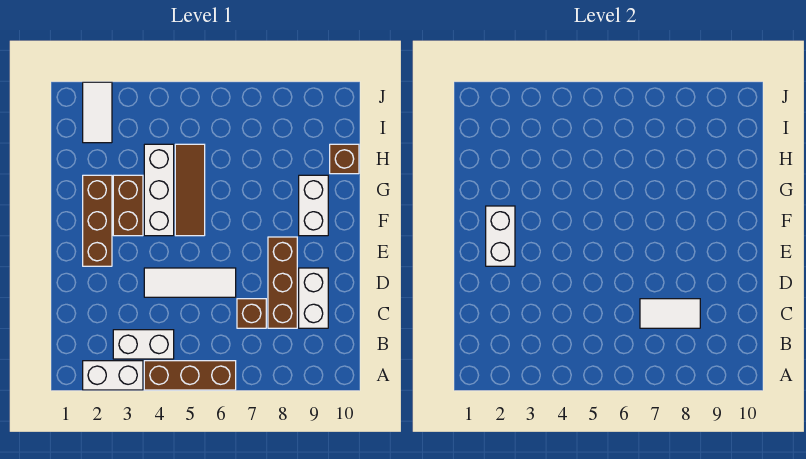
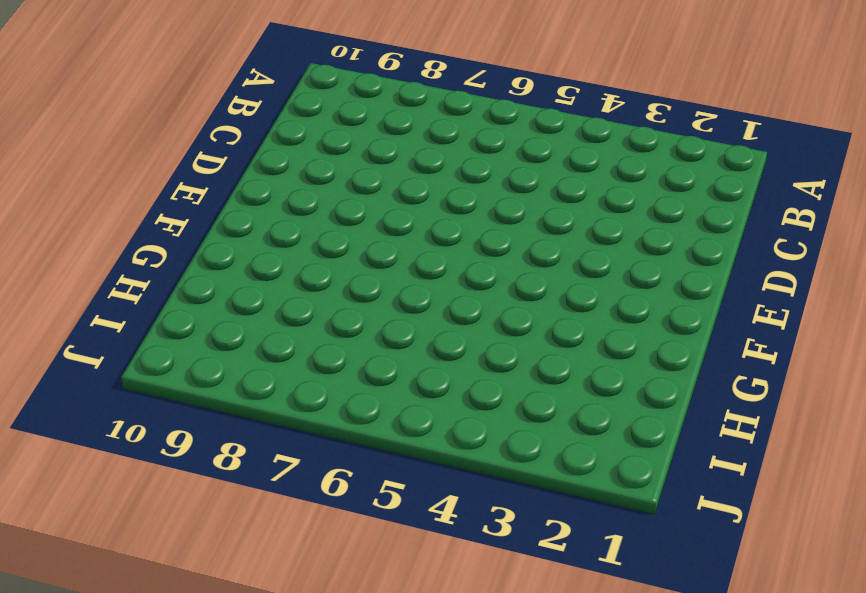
none -> white 1x2 brick [83,361,143,390]
none -> brown 1x3 brick [144,361,236,390]
none -> white 1x2 brick [113,330,174,359]

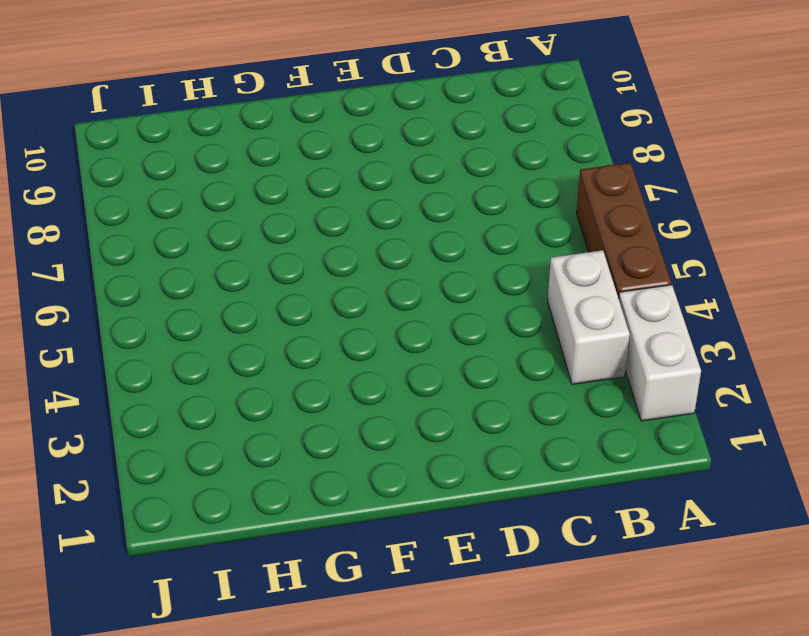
none -> brown 1x1 brick [237,299,266,328]
none -> brown 1x3 brick [268,237,297,328]
none -> white 1x2 brick [299,268,328,328]

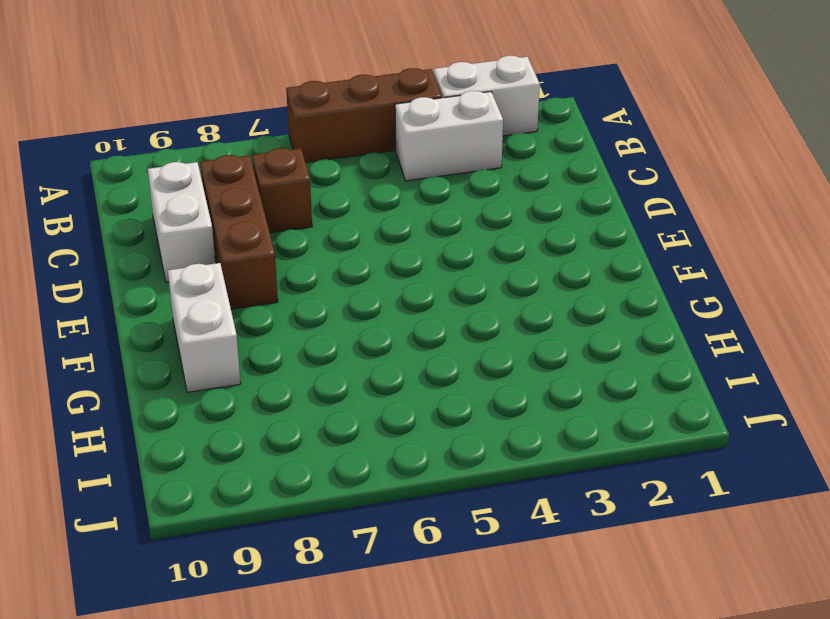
none -> white 1x3 tile [144,268,236,297]
none -> brown 1x3 brick [83,175,112,266]
none -> brown 1x2 brick [113,175,143,236]

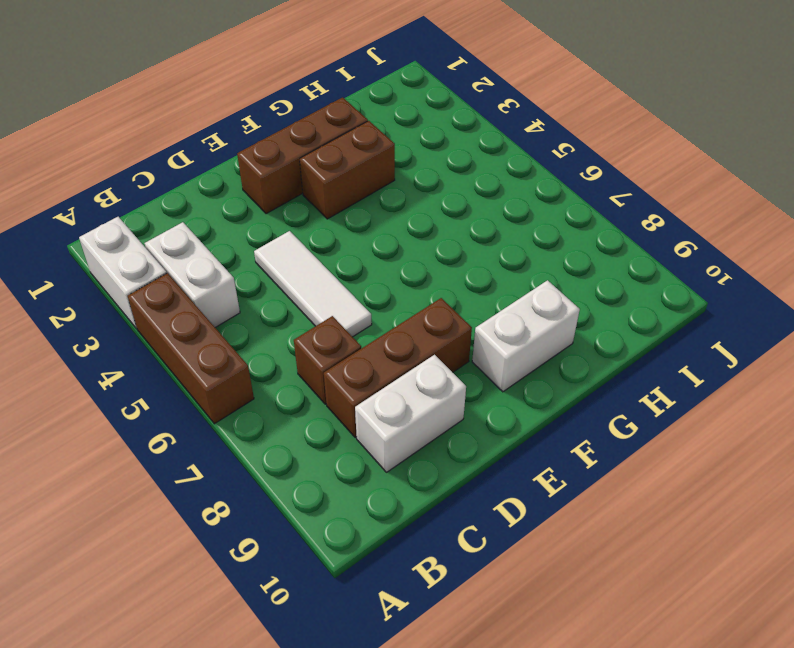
none -> white 1x3 brick [144,144,174,236]
none -> brown 1x3 tile [175,144,205,236]
none -> brown 1x1 brick [330,144,359,174]

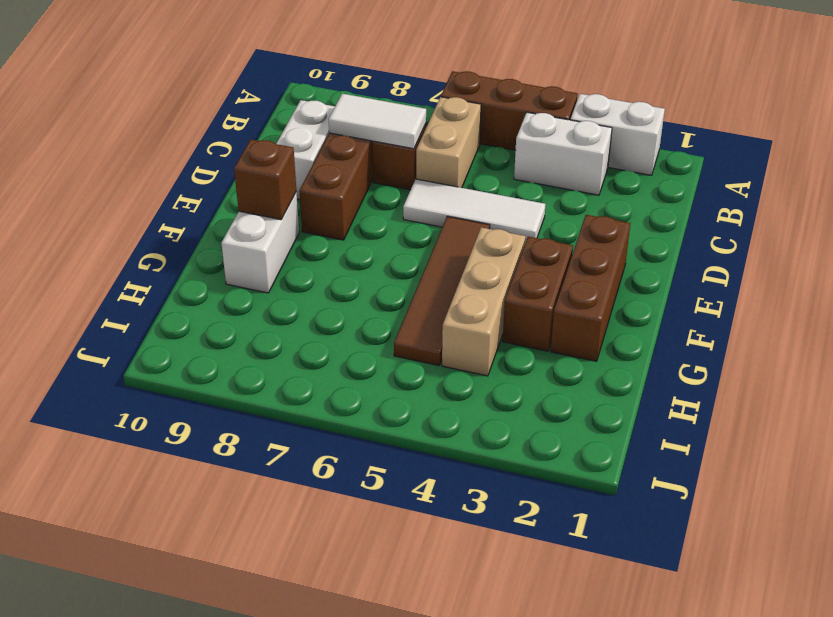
tan 1x2 brick [416,97,481,188] -> none
brown 1x4 tile [394,216,490,365] -> brown 1x3 tile [175,144,205,236]
tan 1x3 brick [442,227,526,376] -> white 1x3 brick [144,144,174,236]
brown 1x1 brick [234,139,296,220] -> brown 1x1 brick moved to [330,144,359,174]
none -> white 1x2 tile [83,82,112,143]
none -> white 1x2 brick [486,206,515,266]

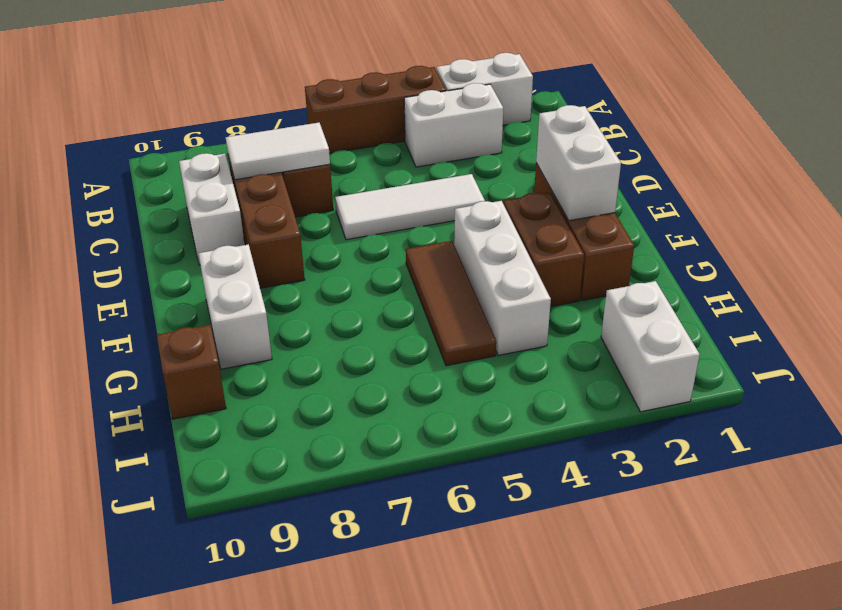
white 1x2 brick [601,281,700,412] -> white 1x2 tile [83,82,112,143]

